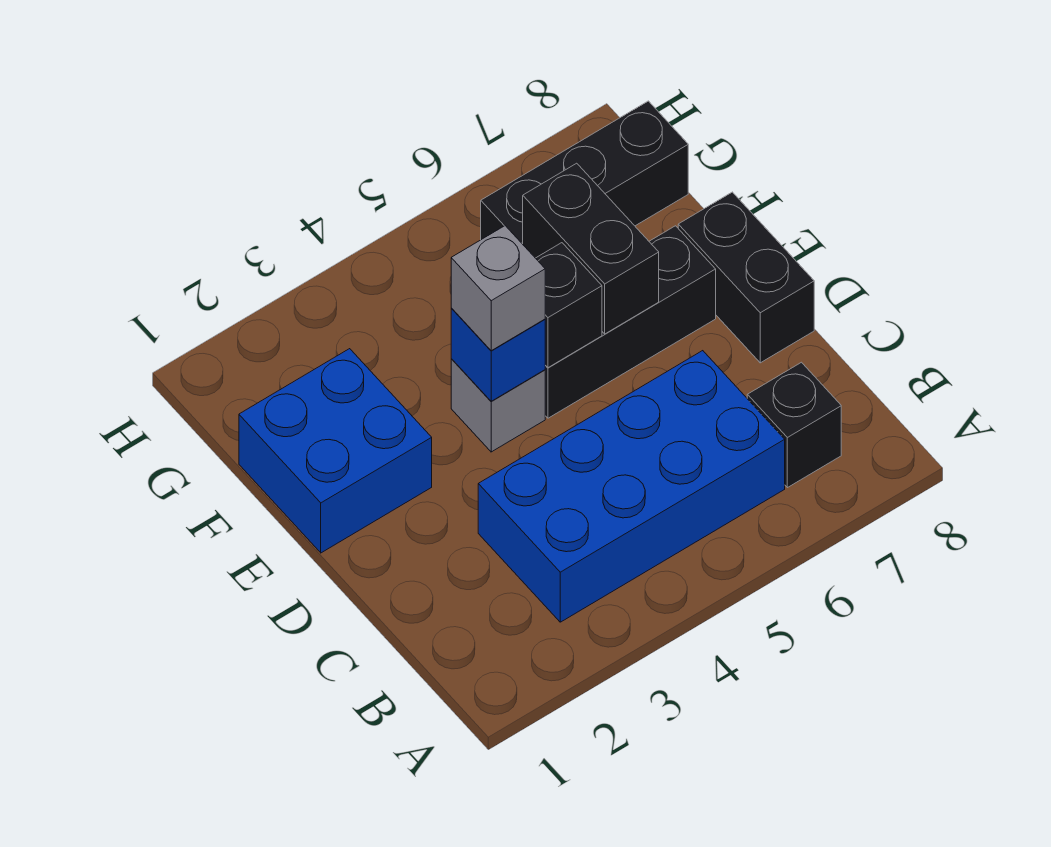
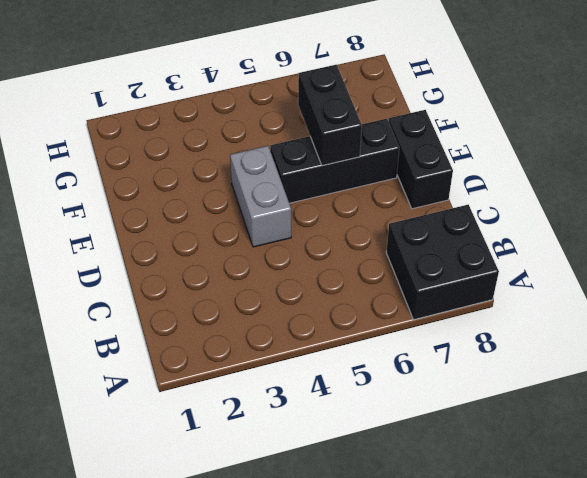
black 2x2 brick [386,205,499,320] -> black 1x1 brick [747,362,841,488]
grey 1x2 brick [230,146,291,247] -> grey 1x1 brick [451,359,545,452]
none -> blue 2x4 brick [478,351,785,622]
none -> blue 2x2 brick [239,349,432,553]

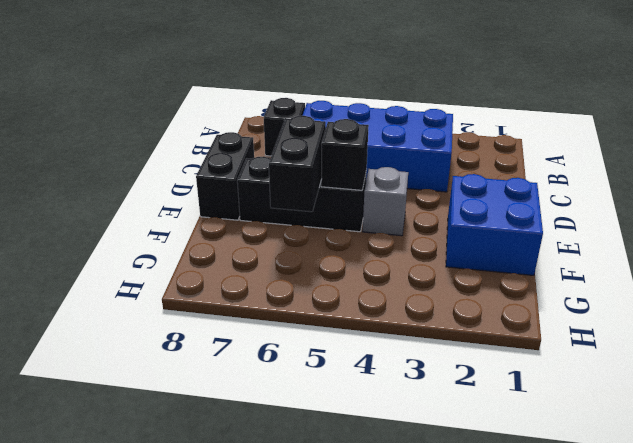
none -> black 1x3 brick [481,101,688,244]
none -> blue 1x1 brick [451,308,545,401]

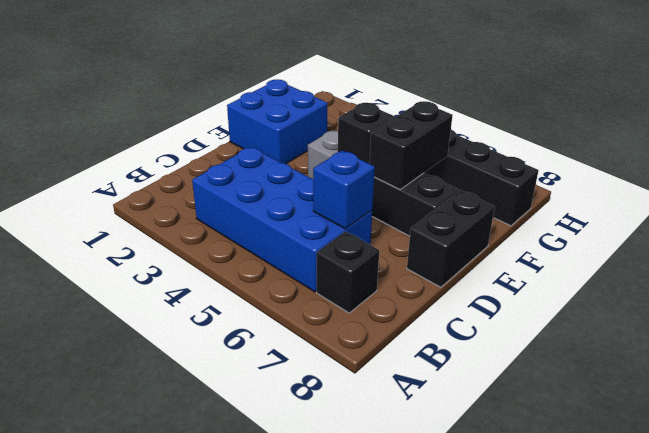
blue 1x1 brick [313,151,375,229] -> blue 1x1 brick moved to [451,308,545,401]
none -> grey 1x1 brick [451,226,545,351]

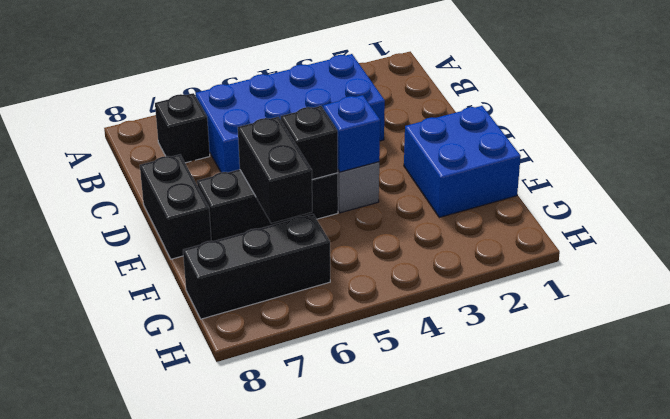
none -> grey 1x1 brick [451,226,545,351]

